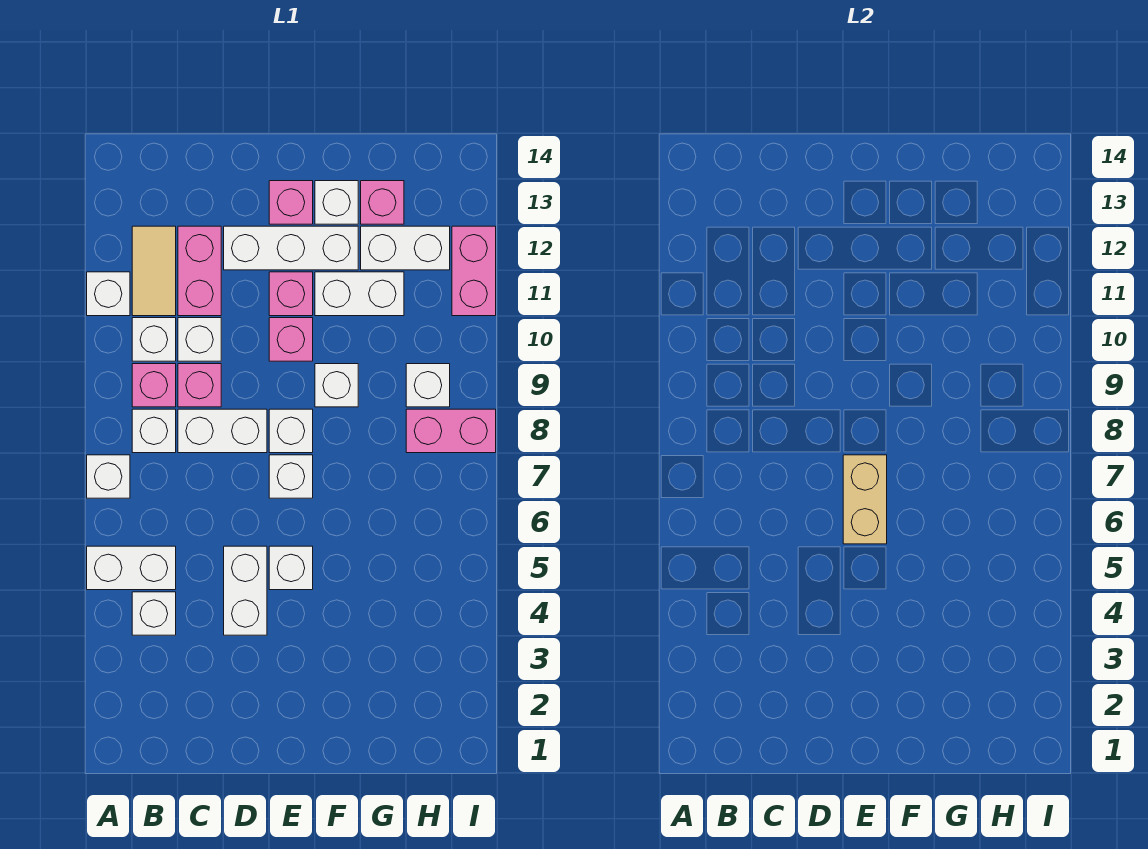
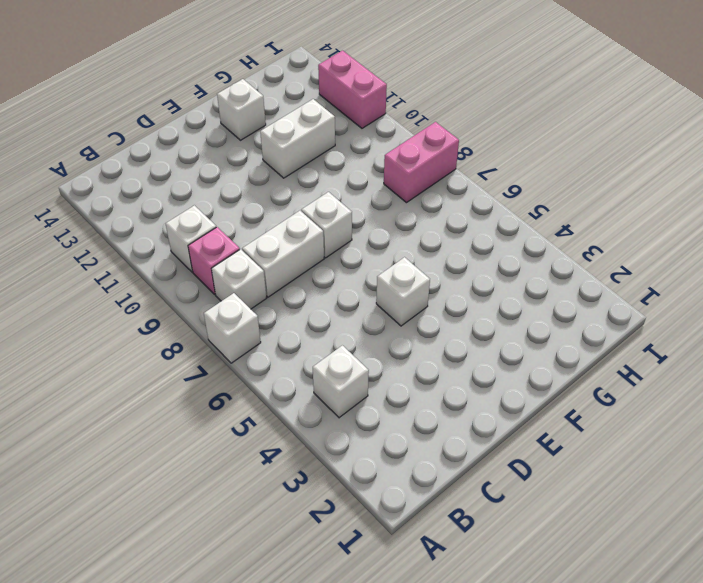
none -> white 1x2 brick [87,546,176,590]
none -> white 1x1 brick [87,272,130,316]
none -> tan 1x2 tile [132,226,176,316]

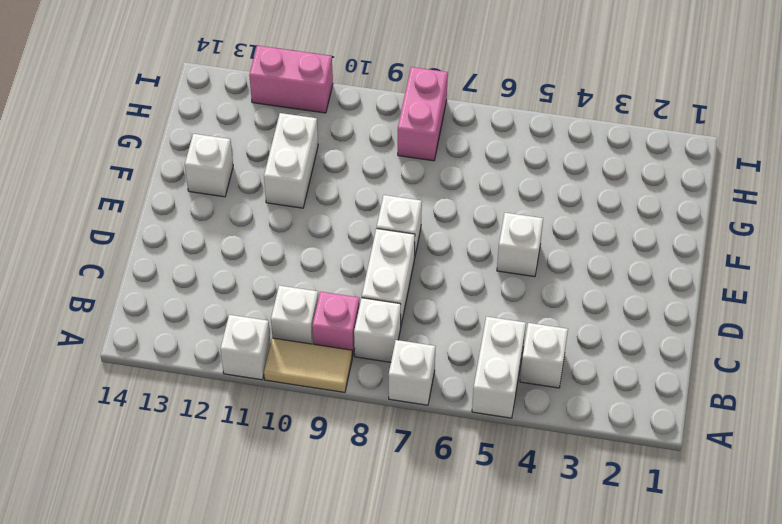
tan 1x2 tile [264,338,352,392] -> tan 1x2 tile moved to [132,226,176,316]
none -> pink 1x1 brick [178,364,221,407]
none -> white 1x1 brick [178,318,221,361]
none -> pink 1x2 brick [178,226,221,316]

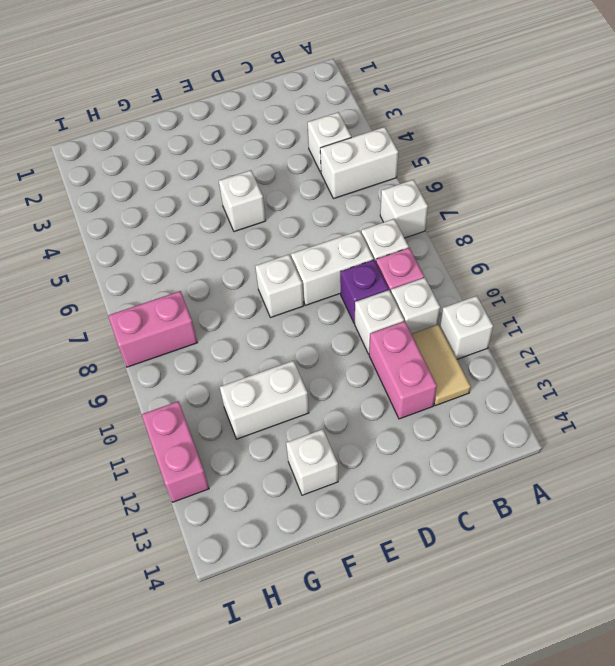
purple 1x1 brick [340,260,389,323] -> pink 1x1 brick [178,364,221,407]
none -> white 1x2 brick [224,546,267,635]
none -> white 1x3 brick [224,226,358,270]
none -> white 1x1 brick [269,455,313,498]

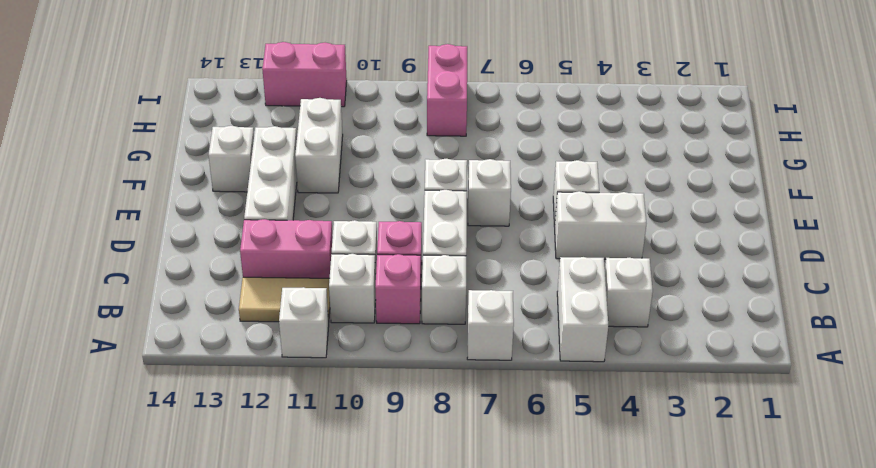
none -> pink 1x1 brick [269,318,313,361]
none -> pink 1x1 brick [269,272,313,316]
none -> pink 1x1 brick [269,181,313,224]

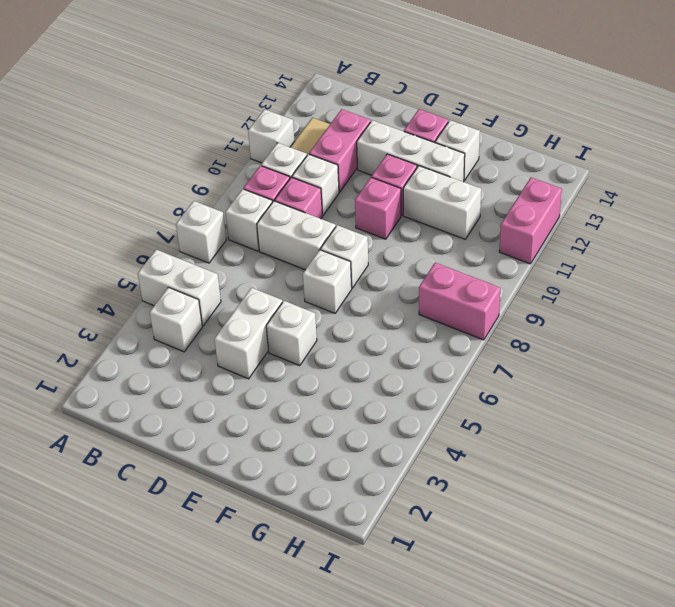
none -> white 1x1 brick [315,364,358,407]
none -> white 1x2 brick [361,226,450,270]
none -> pink 1x1 brick [361,181,404,224]

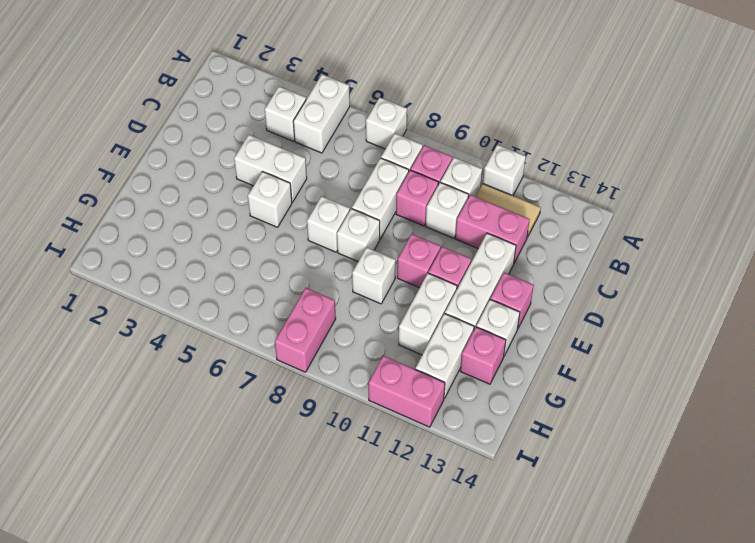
none -> white 1x1 brick [406,364,450,407]
none -> tan 1x2 brick [843,455,887,544]

